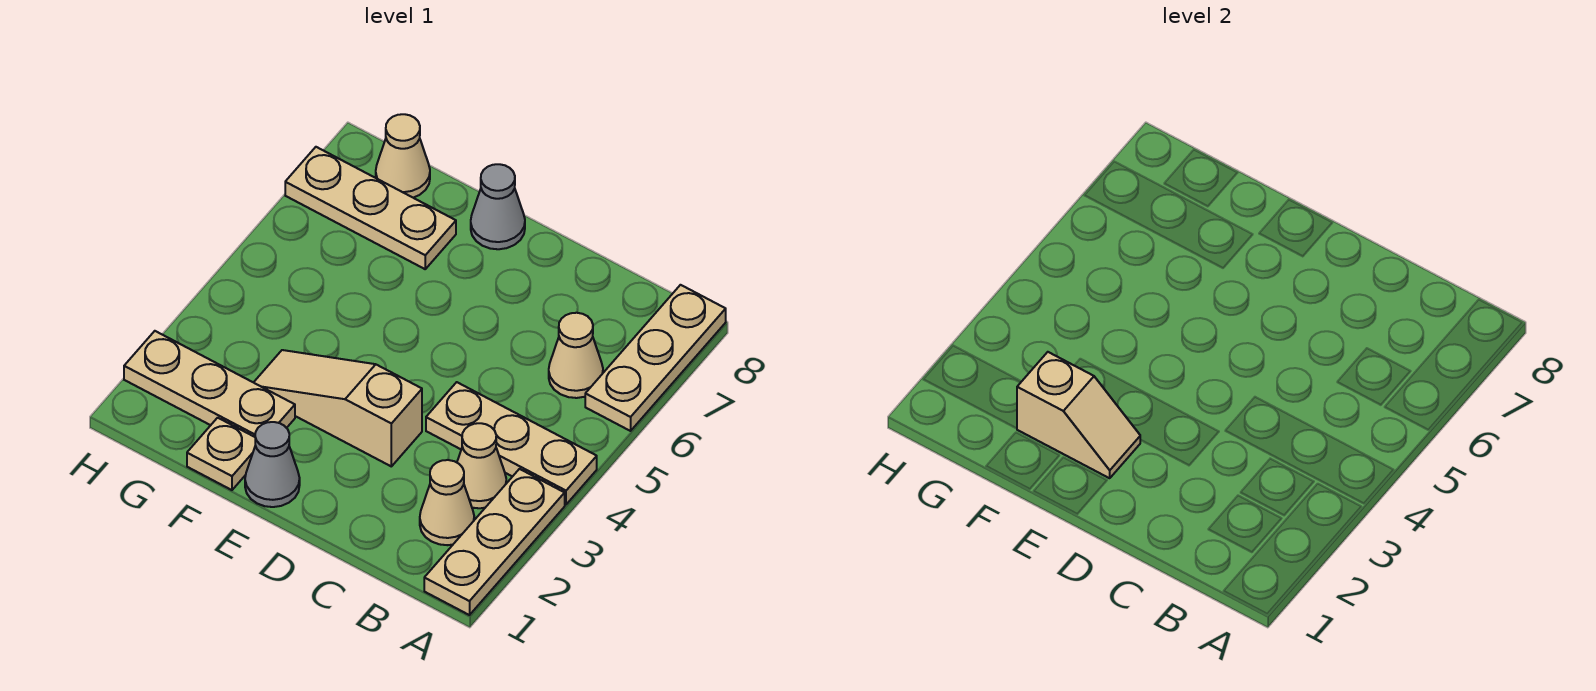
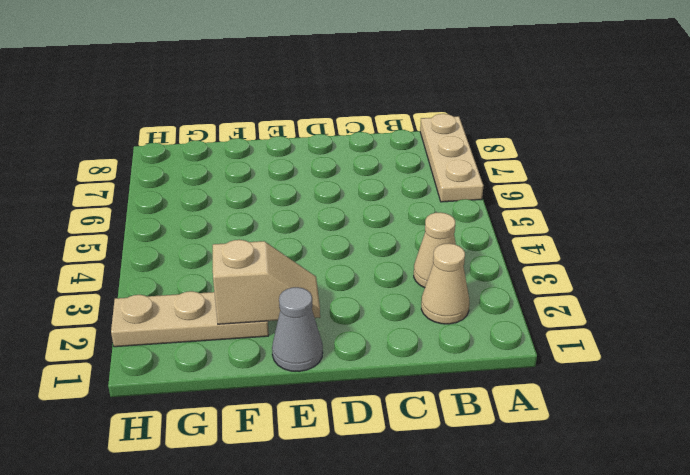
none -> tan 1x3 plate [424,469,565,615]
none -> tan 1x3 plate [426,382,597,504]
none -> tan 1x1 cone [549,313,603,398]

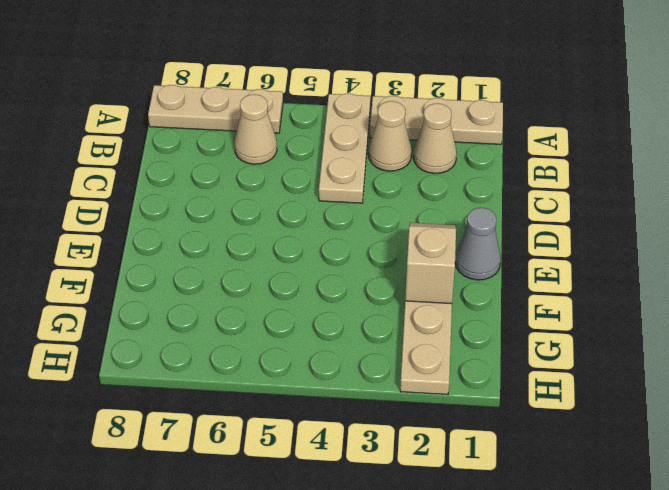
none -> tan 1x3 slope [254,350,422,466]
none -> grey 1x1 cone [471,164,525,249]
none -> tan 1x1 plate [187,418,255,490]

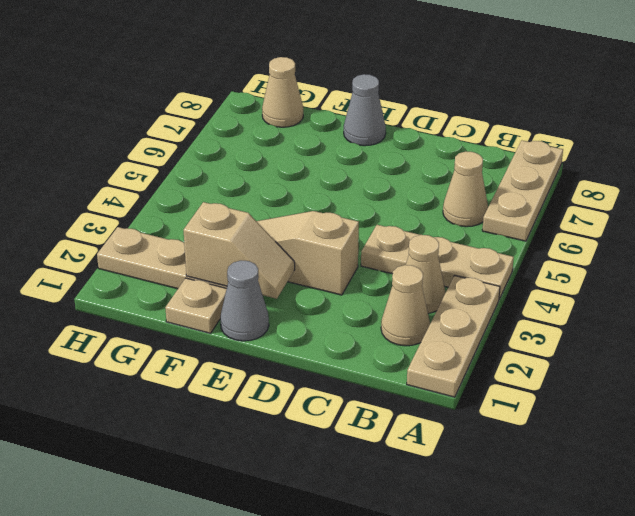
none -> tan 1x3 plate [285,147,456,269]

